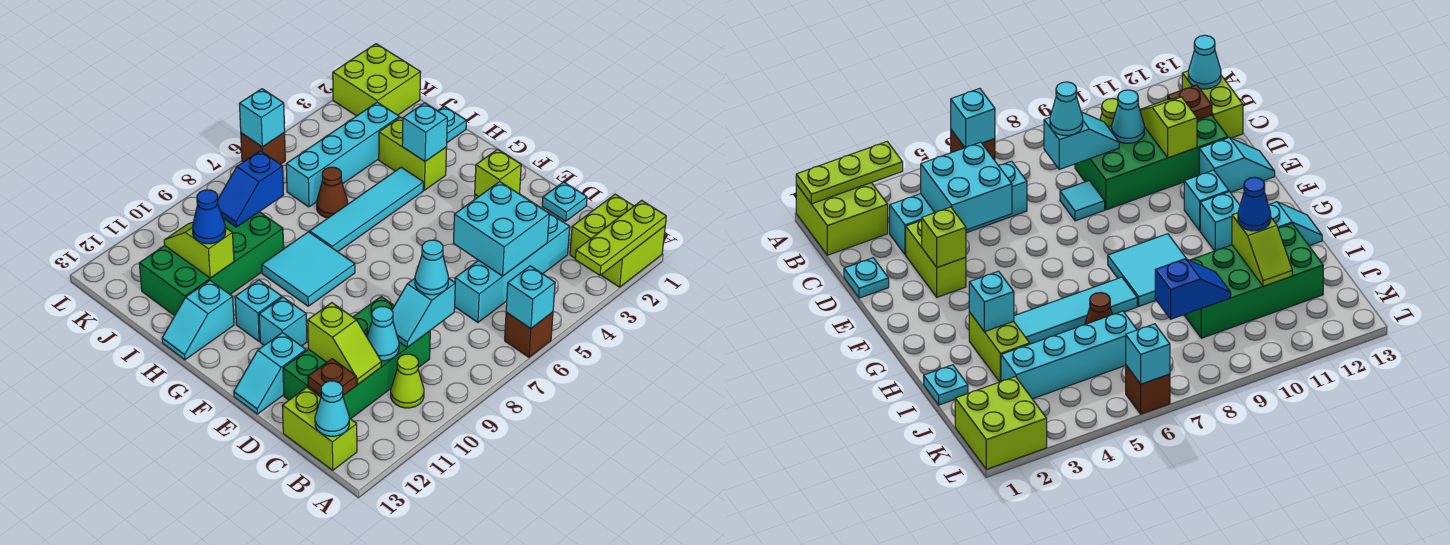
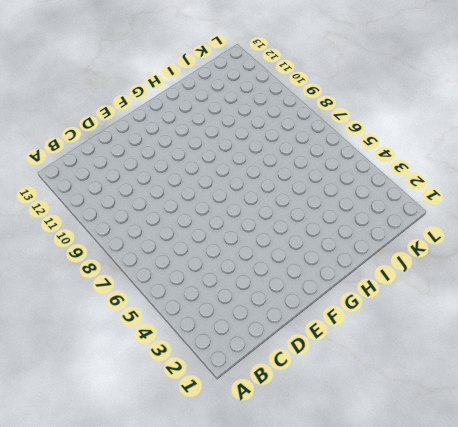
none -> lime 2x2 brick [570,194,665,287]
none -> brown 1x1 brick [505,312,553,357]
none -> lime 1x1 cone [391,354,424,408]
none -> lime 1x2 brick [282,387,357,470]

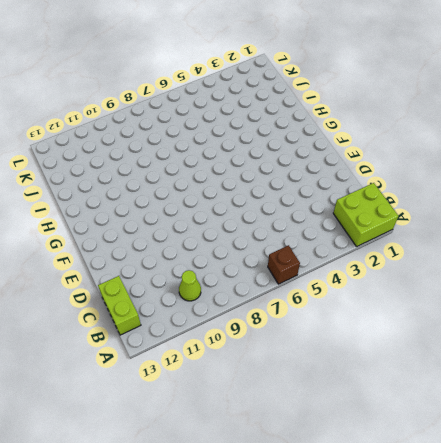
none -> cyan 1x4 brick [455,211,570,322]
none -> green 2x4 brick [283,297,430,419]
none -> cyan 1x1 plate [542,182,587,221]
none -> lime 1x2 brick [906,220,966,297]

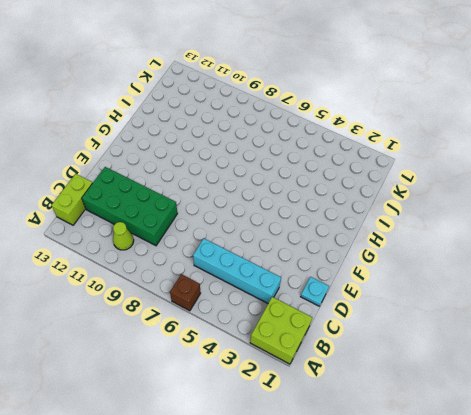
none -> lime 1x2 brick [906,220,966,297]
none -> cyan 1x1 tile [1060,181,1105,221]
none -> cyan 1x2 slope [234,332,306,414]
none -> cyan 1x1 brick [259,297,307,346]

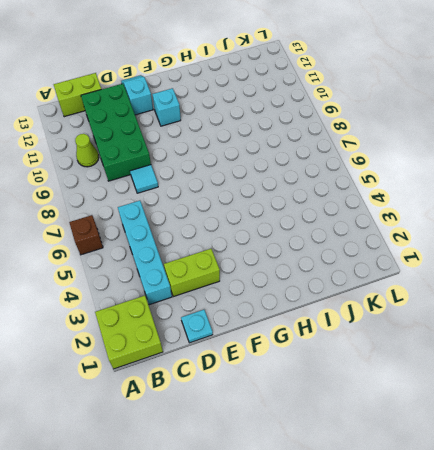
none -> cyan 2x2 tile [262,232,355,306]
none -> cyan 1x1 brick [235,280,282,342]
none -> lime 1x2 brick [379,117,447,190]
none -> cyan 1x4 tile [310,167,424,252]

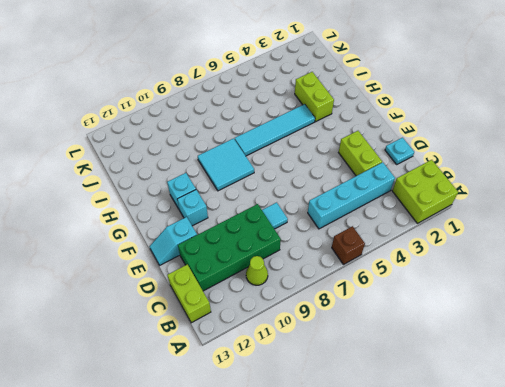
none -> cyan 1x2 slope [162,280,234,360]
none -> cyan 1x1 plate [438,106,466,142]
none -> brown 1x1 cone [317,167,348,218]
none -> green 2x4 brick [139,212,284,316]

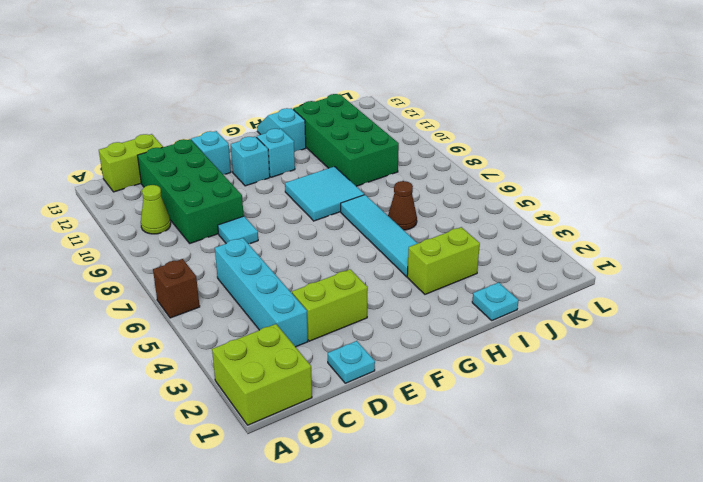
none -> cyan 1x4 brick [286,102,399,207]
none -> lime 2x2 brick [333,44,421,116]
none -> brown 1x1 brick [241,132,285,164]
none -> lime 1x3 plate [575,201,666,275]

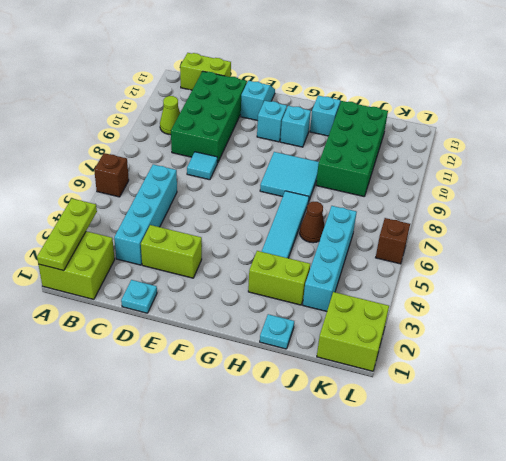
none -> cyan 1x1 brick [506,266,555,329]
none -> cyan 1x1 cone [315,381,349,436]
none -> cyan 2x2 brick [453,182,549,276]
none -> cyan 1x2 slope [392,278,455,347]

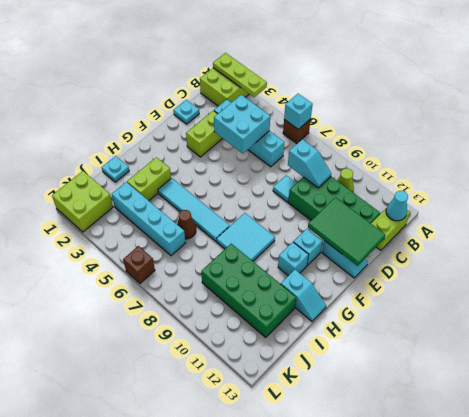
green 2x3 tile [308,197,385,266] -> lime 1x2 slope [308,303,381,384]
none -> cyan 1x1 cone [367,307,399,361]
none -> brown 1x1 plate [308,359,356,395]
none -> lime 1x1 brick [475,149,521,197]
none -> cyan 1x1 brick [402,103,447,161]

